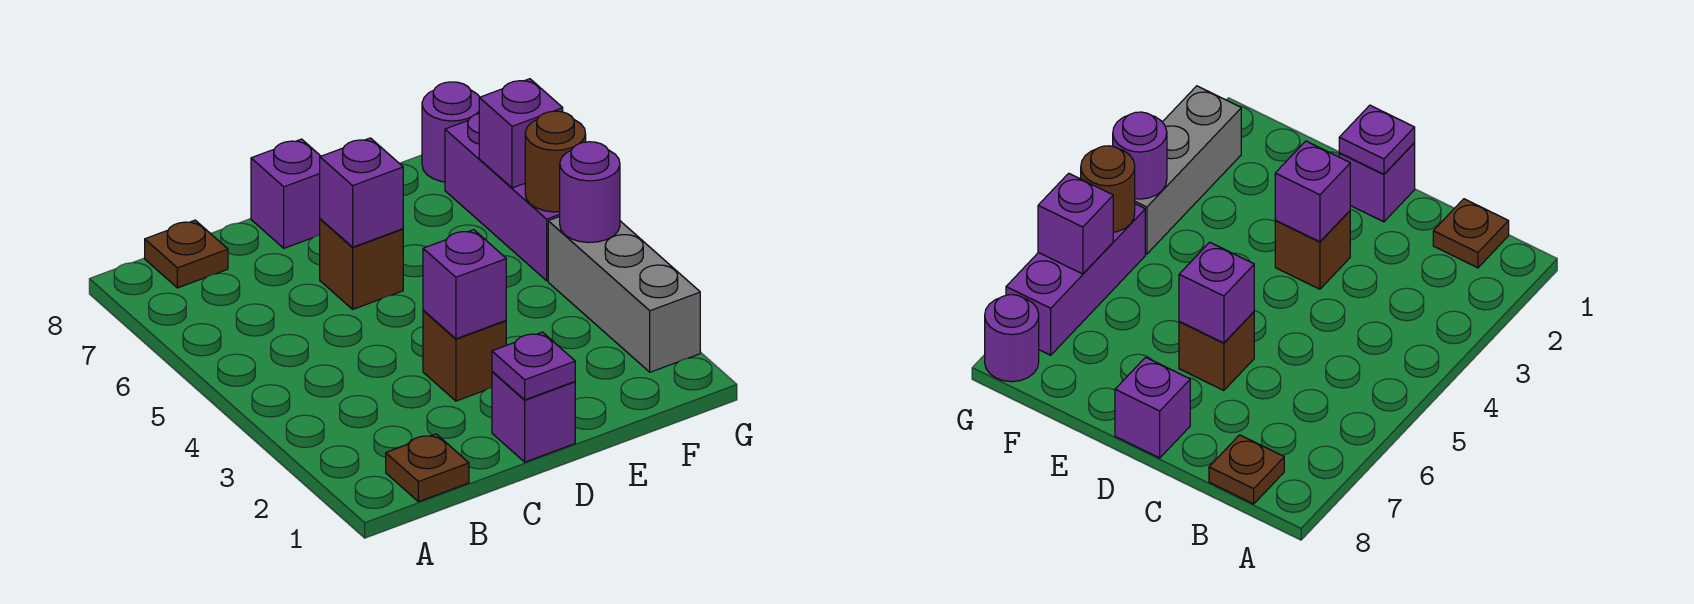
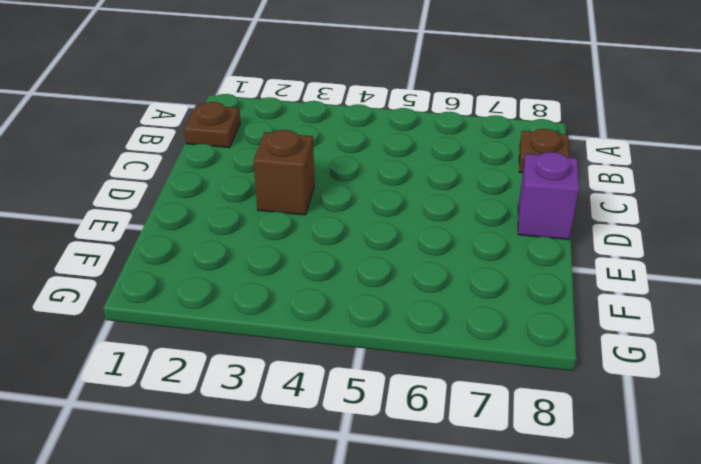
none -> purple 1x1 brick [492,372,575,462]
none -> brown 1x1 brick [320,219,403,309]
none -> grey 1x3 brick [548,217,700,372]

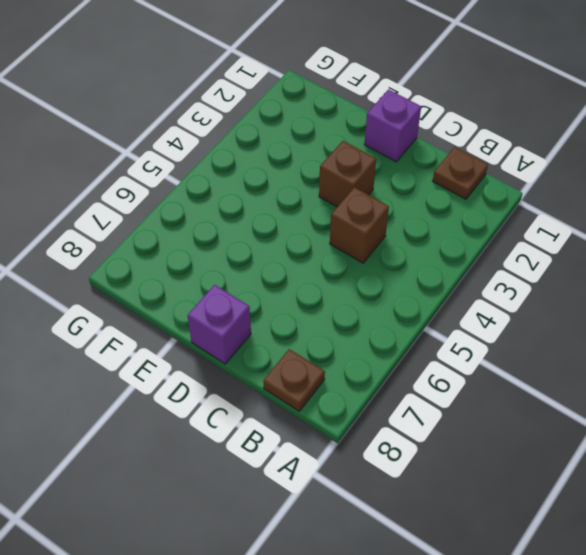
brown 1x1 brick [330,187,389,263] -> brown 1x1 brick moved to [320,219,403,309]
none -> grey 1x3 brick [548,217,700,372]
none -> purple 1x3 brick [445,113,560,281]
none -> purple 1x1 round brick [422,82,480,182]

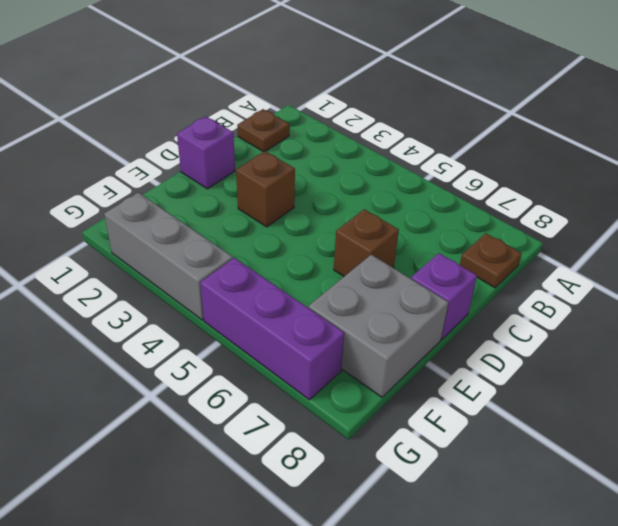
grey 2x2 brick [309,255,449,397] -> none
none -> purple 1x1 round brick [422,82,480,182]
none -> purple 1x1 plate [492,332,575,400]
none -> purple 1x1 brick [423,230,506,339]

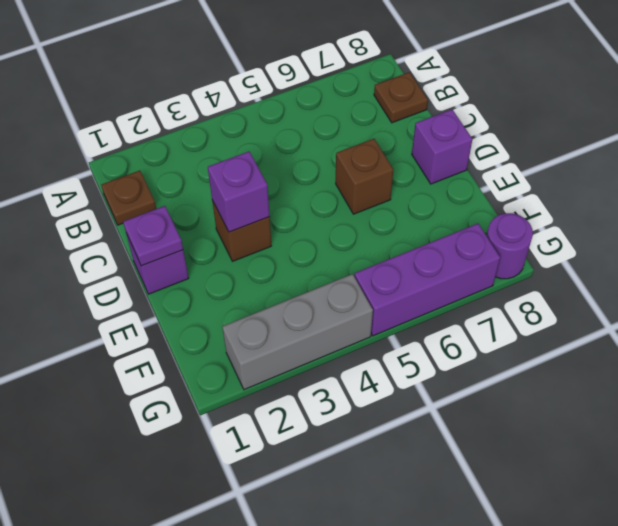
none -> purple 1x1 brick [320,138,403,247]
none -> purple 1x1 round brick [560,142,620,243]
none -> brown 1x1 round brick [525,111,586,212]

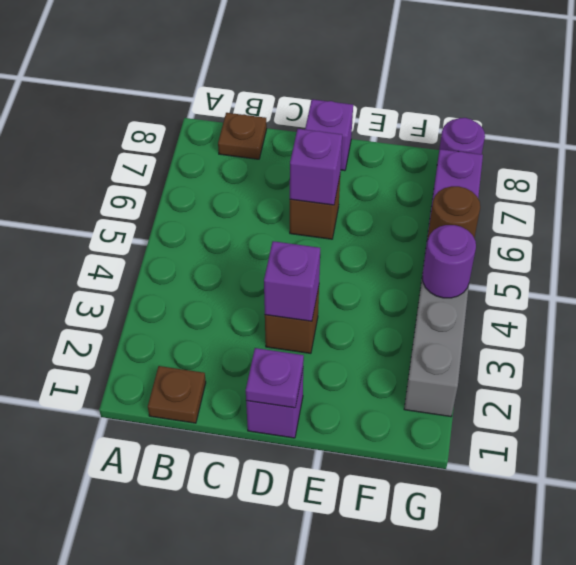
none -> purple 1x1 brick [479,79,563,188]

